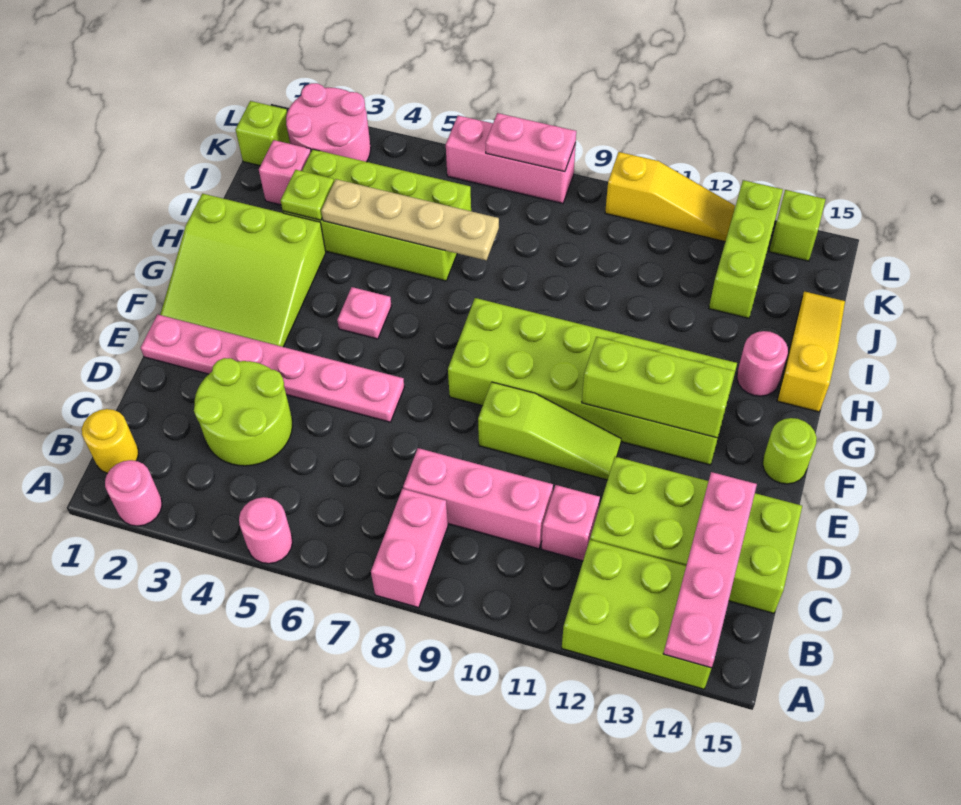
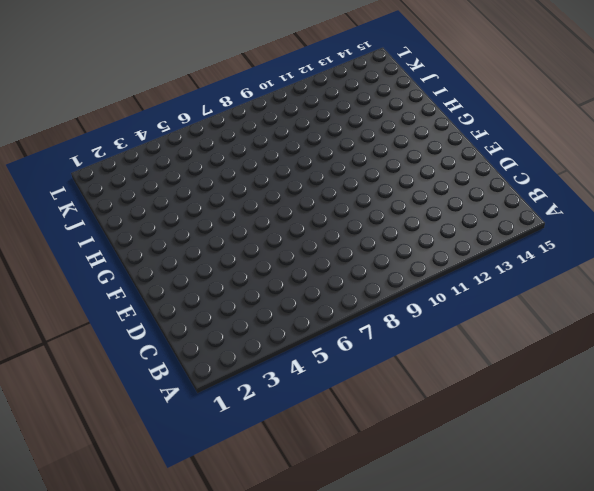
none -> pink 1x1 round brick [105,460,162,526]
none -> pink 1x1 round brick [239,497,293,564]
none -> pink 1x2 brick [371,489,448,608]
none -> lime 2x3 brick [562,540,711,689]

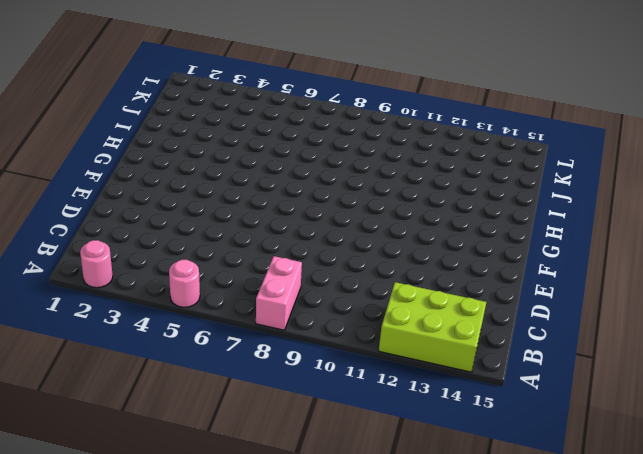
none -> yellow 1x1 round brick [82,409,139,473]
none -> lime 2x2 round brick [194,358,292,466]
none -> pink 1x3 brick [403,448,553,549]
none -> pink 1x1 brick [541,485,600,561]

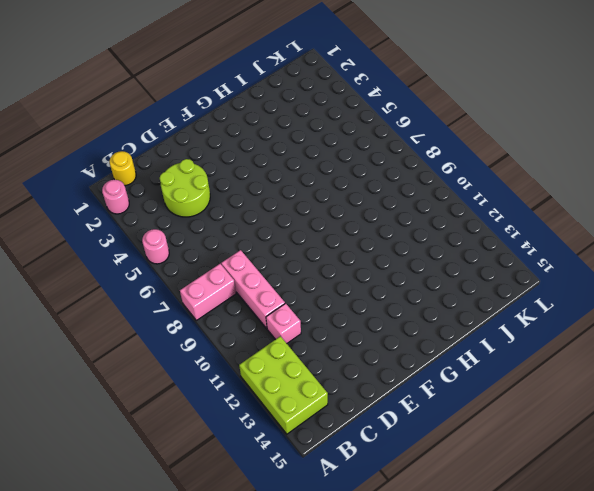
none -> lime 2x4 brick [590,457,802,613]
none -> pink 1x6 plate [141,314,404,422]
none -> lime 1x3 slope [478,382,621,480]
none -> lime 3x3 slope [160,194,326,347]

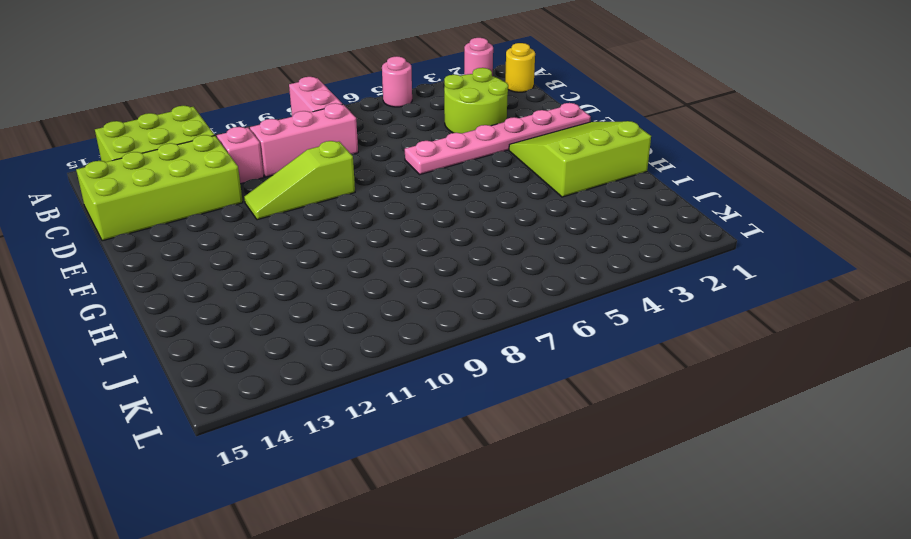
none -> lime 2x6 brick [448,298,737,465]
none -> lime 1x1 round brick [763,418,817,484]
none -> pink 1x1 plate [337,287,391,339]
none -> pink 1x1 round brick [737,331,788,396]

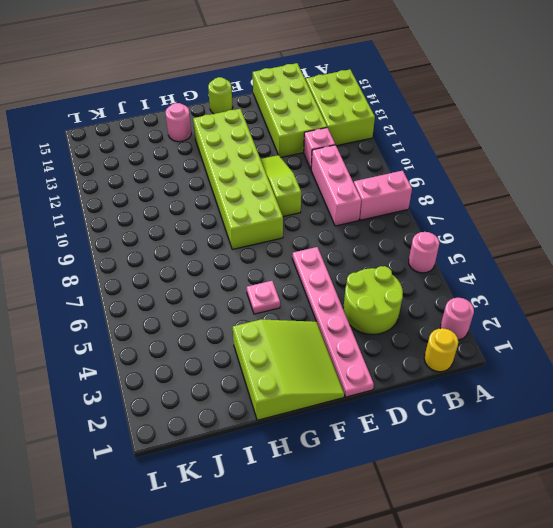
none -> yellow 1x3 slope [777,291,845,412]
none -> lime 2x4 brick [283,149,471,281]
none -> pink 1x1 brick [259,140,311,205]
none -> lime 1x3 brick [709,180,783,318]

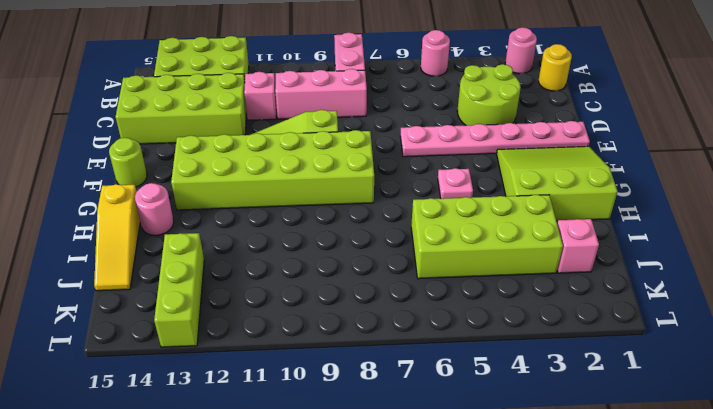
none -> lime 1x1 brick [236,101,290,166]
none -> pink 2x2 round brick [286,83,371,162]
none -> pink 1x3 brick [446,116,576,204]
none -> yellow 1x3 slope [605,152,735,242]

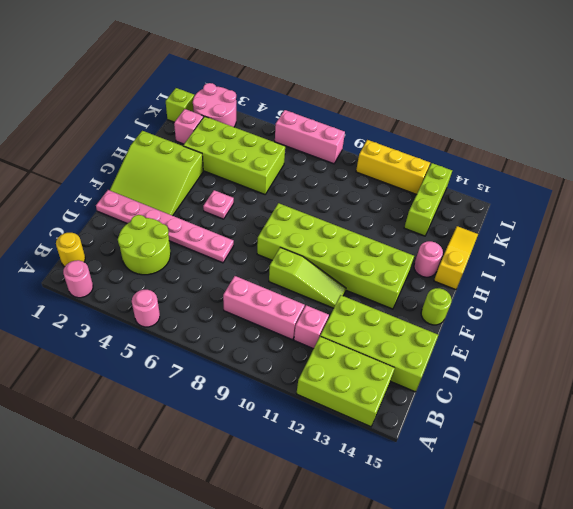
yellow 1x3 brick [356,140,430,195] -> yellow 1x3 slope [605,152,735,242]
none -> pink 1x2 brick [371,489,448,608]
none -> lime 1x1 brick [769,190,826,261]
none -> pink 1x4 plate [663,472,757,668]
none -> lime 1x3 brick [582,337,735,438]

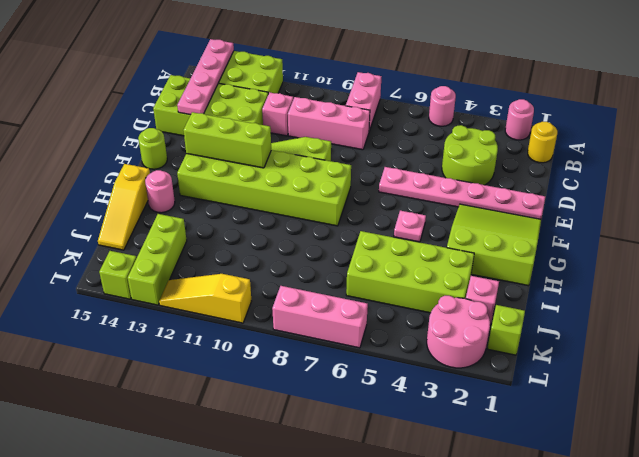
none -> lime 1x1 plate [281,170,334,220]
none -> tan 1x4 plate [321,179,499,260]
none -> pink 1x2 plate [485,113,576,172]

